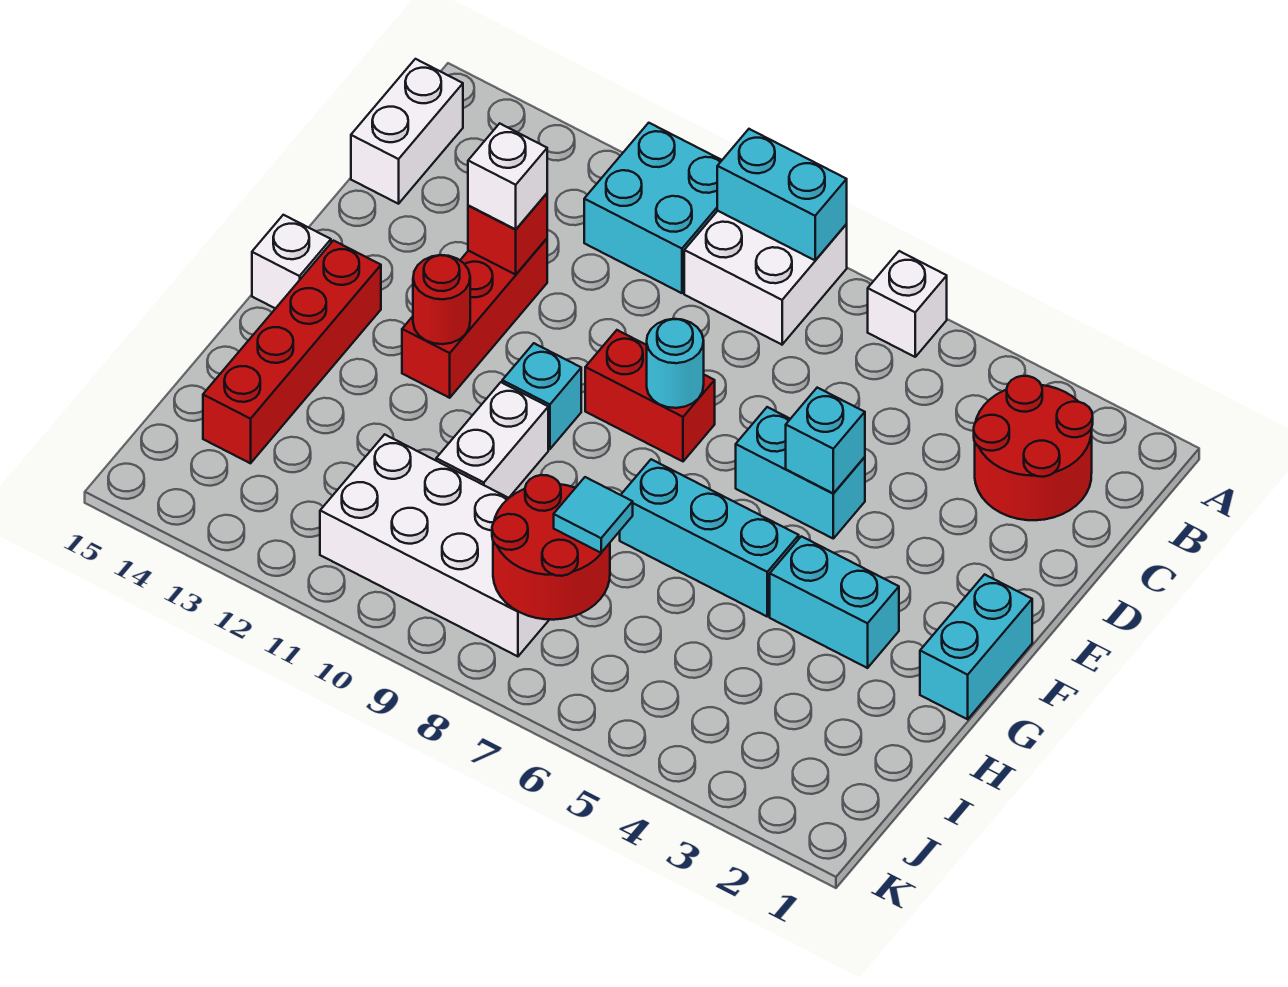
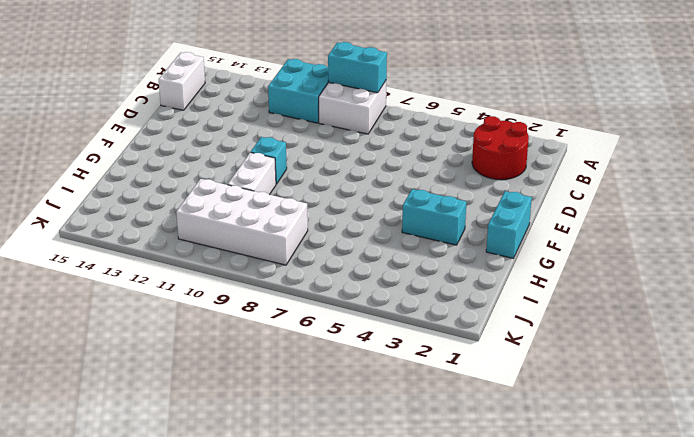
none -> white 1x1 brick [868,251,947,357]
none -> red 1x3 brick [402,239,547,398]
none -> cyan 1x2 brick [736,407,865,538]

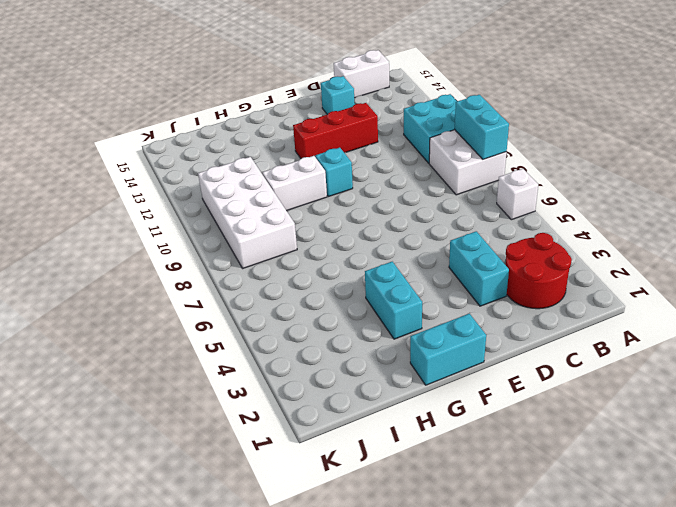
cyan 1x2 brick [449,231,509,306] -> cyan 1x2 brick moved to [736,407,865,538]
cyan 1x1 brick [321,76,355,115] -> cyan 1x1 brick moved to [786,388,865,494]
none -> red 1x2 brick [585,330,715,461]
none -> red 1x4 brick [203,241,381,463]
none -> white 1x1 brick [252,215,331,309]

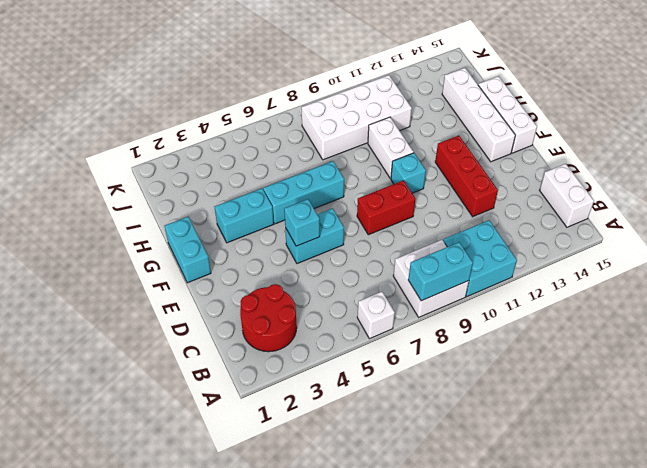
white 1x4 brick [442,68,515,162] -> red 1x4 brick [203,241,381,463]
white 1x3 brick [478,76,537,153] -> white 1x1 brick [252,215,331,309]
none -> red 1x1 brick [468,193,547,275]
none -> cyan 1x1 round brick [647,319,704,408]
none -> red 1x1 round brick [413,255,470,344]

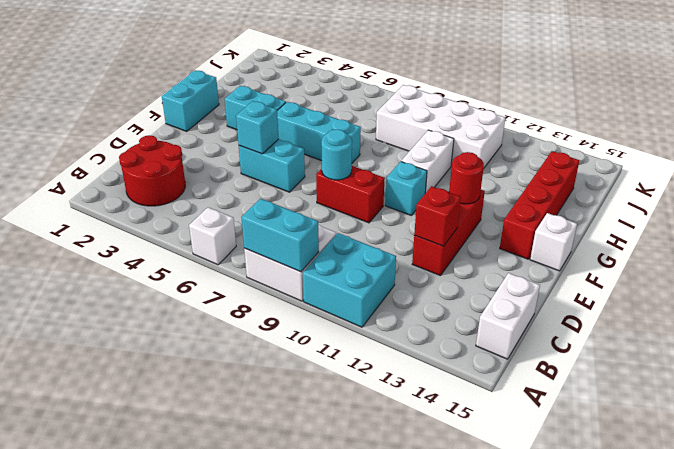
none -> red 2x2 round brick [492,475,610,620]
none -> white 1x1 brick [468,123,547,229]
none -> cyan 1x1 tile [554,477,633,553]

